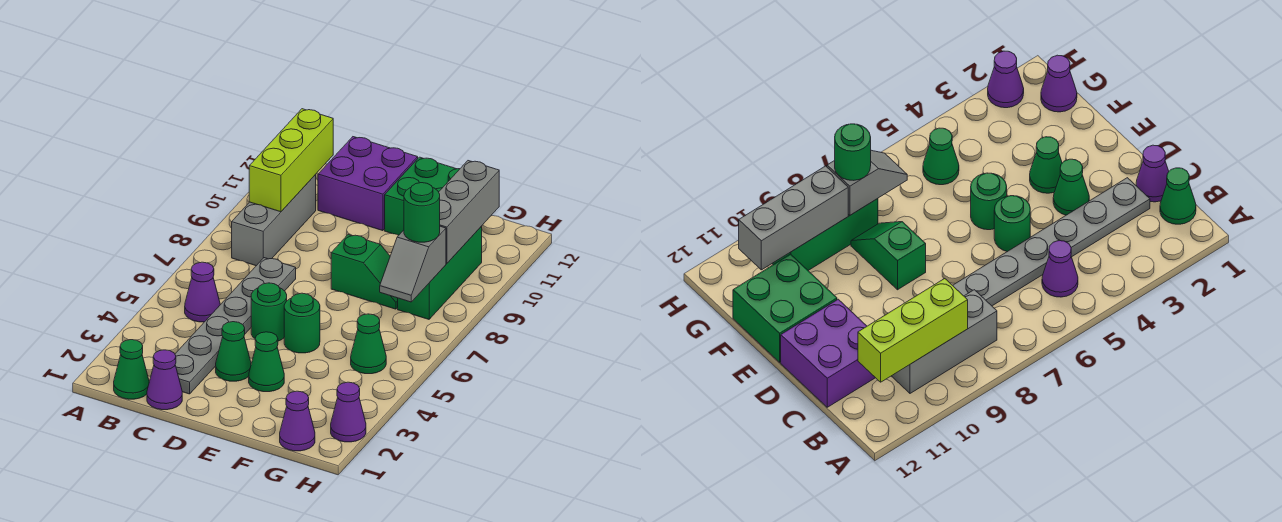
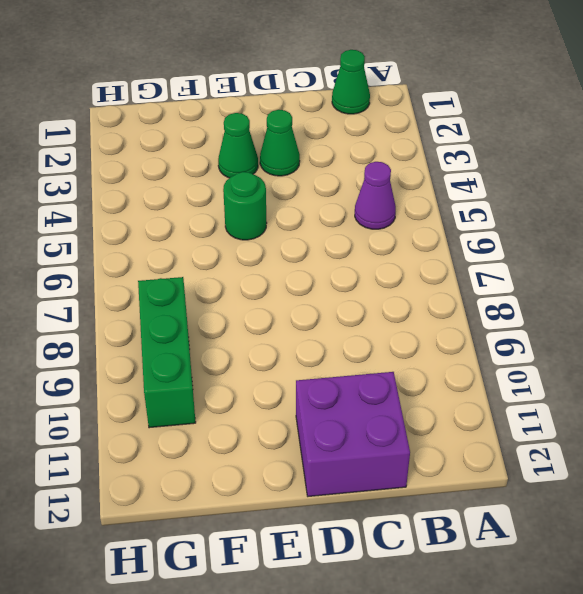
none -> grey 1x3 brick [232,175,316,266]
none -> purple 1x1 cone [147,350,182,410]
none -> grey 1x6 plate [175,258,296,394]

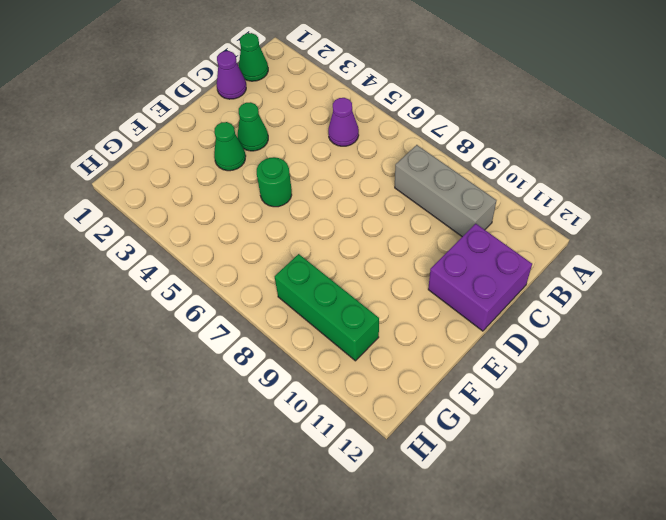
none -> grey 1x6 plate [175,258,296,394]
none -> green 1x1 round brick [251,283,287,341]
none -> green 1x2 slope [331,234,398,309]

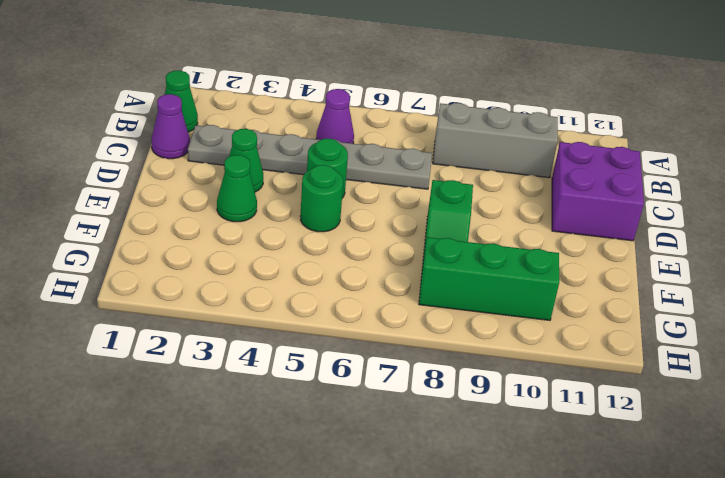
none -> green 2x2 brick [385,157,459,235]
none -> purple 1x1 cone [280,391,315,451]
none -> green 1x1 cone [351,314,386,374]

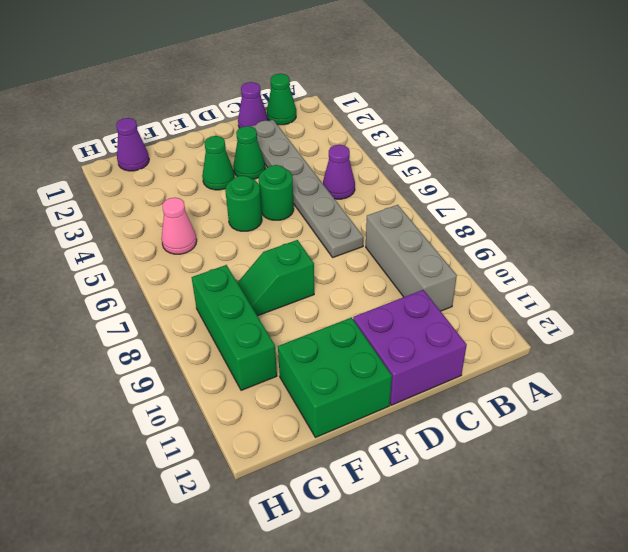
pink 1x1 cone [162,198,197,254] -> green 1x1 cone [351,314,386,374]
none -> purple 1x1 cone [331,382,366,442]
none -> lime 1x3 brick [249,109,333,212]
none -> grey 1x2 slope [380,226,446,302]

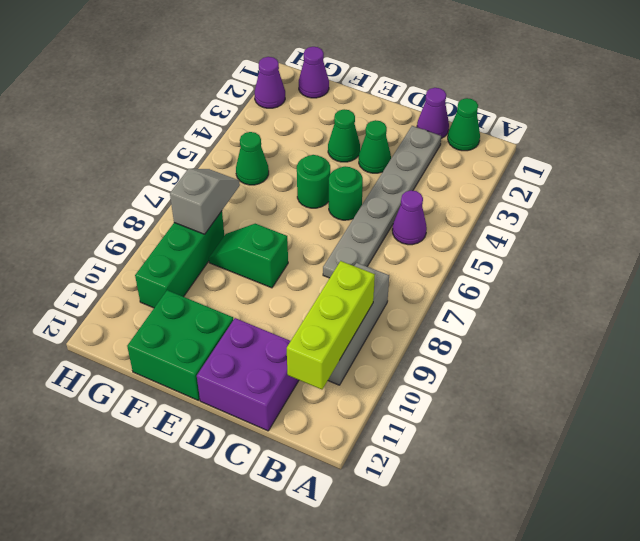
none -> grey 1x3 brick [439,161,499,263]
none -> green 1x1 round brick [404,183,440,242]

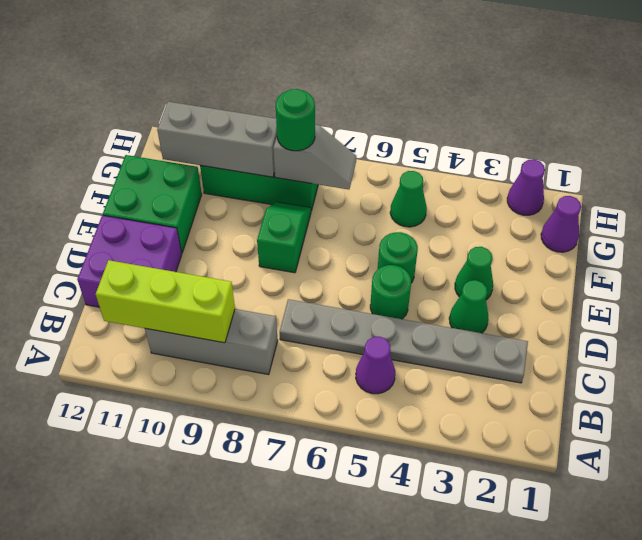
none -> green 1x1 cone [114,340,149,399]
none -> purple 1x1 cone [147,350,182,410]

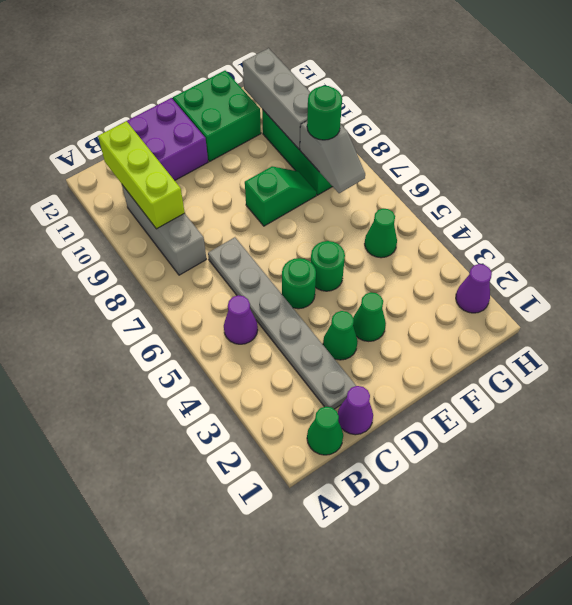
none -> purple 1x1 cone [280,391,315,451]

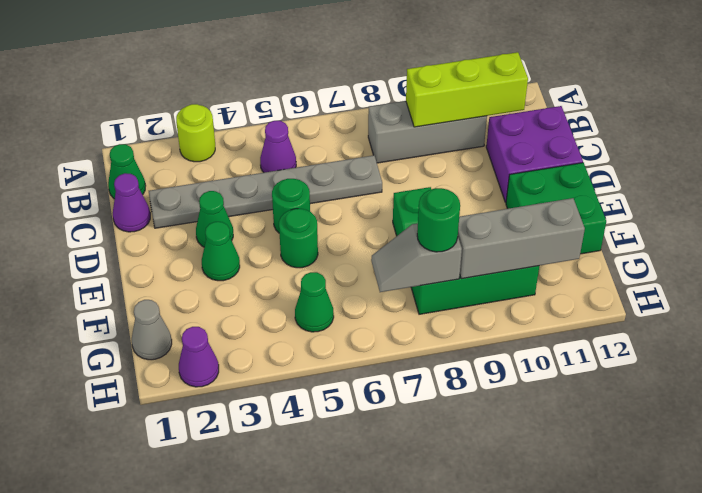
lime 1x1 round brick [176,104,215,162] -> none
grey 1x1 cone [132,300,172,360] -> purple 1x1 cone [280,391,315,451]

